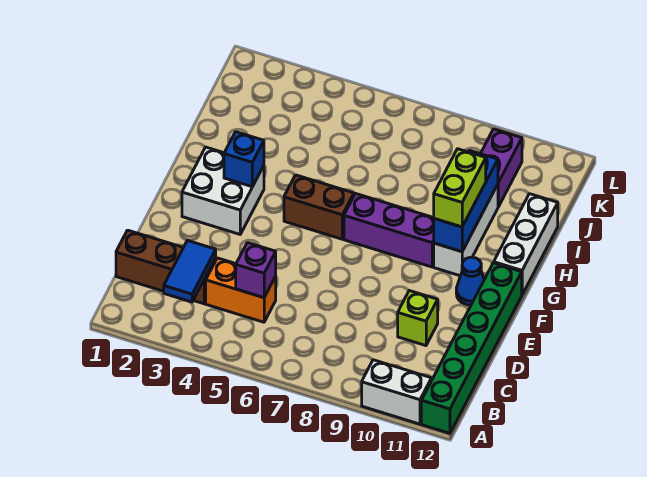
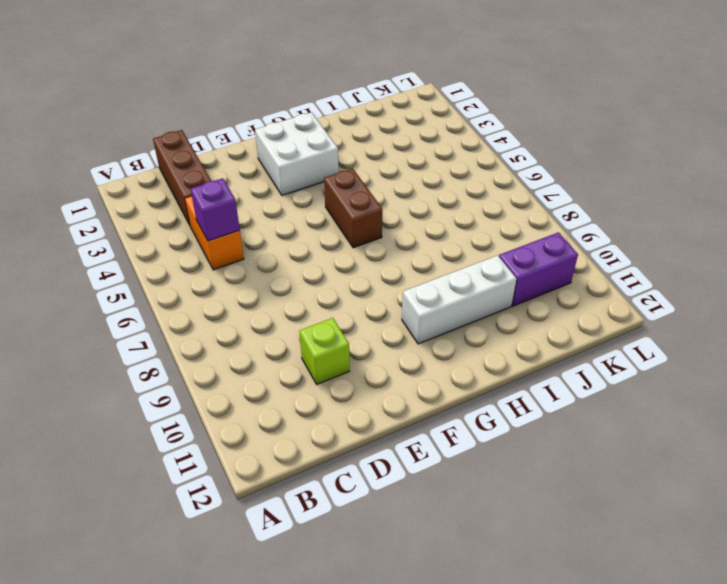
none -> white 1x2 brick [362,360,432,424]
none -> green 1x6 brick [421,263,522,433]
none -> blue 1x1 cone [456,257,484,305]

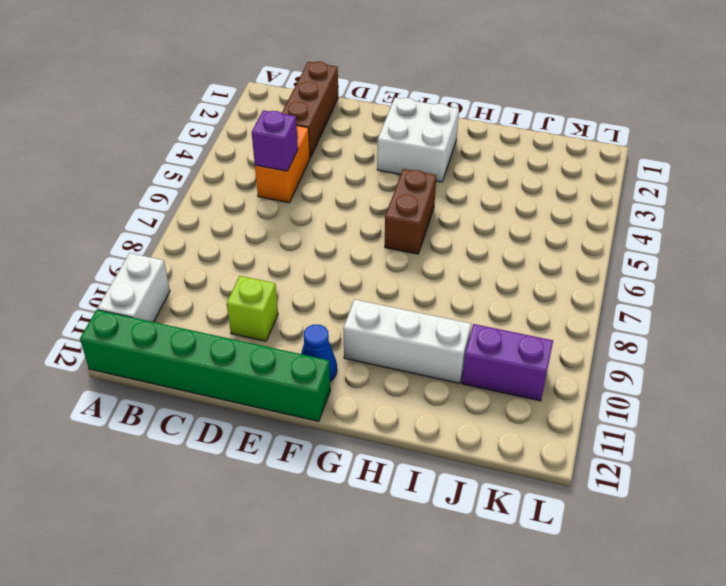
none -> purple 1x3 brick [344,194,434,267]
none -> white 1x3 brick [494,194,558,294]
none -> blue 1x2 tile [164,241,216,302]

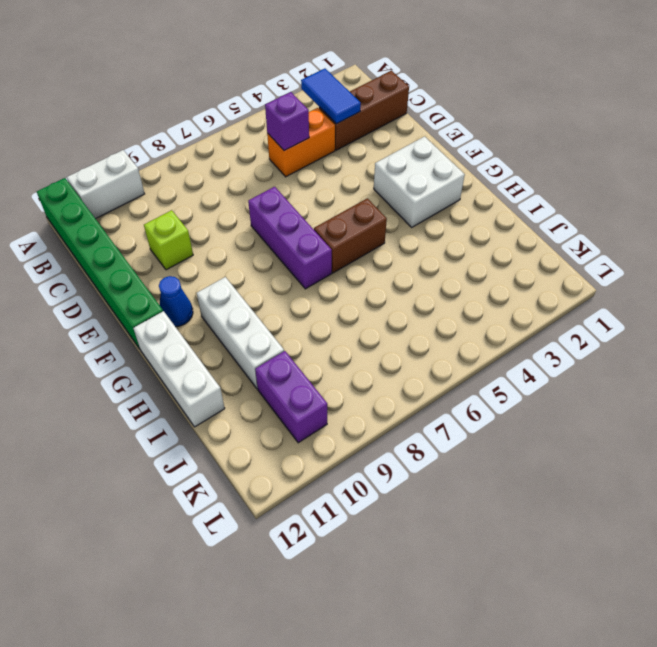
purple 1x3 brick [248,187,332,289] -> purple 1x3 brick turned to [344,194,434,267]
none -> blue 1x1 brick [224,132,264,187]
none -> blue 1x3 brick [434,150,498,252]
none -> lime 1x2 brick [434,149,486,227]

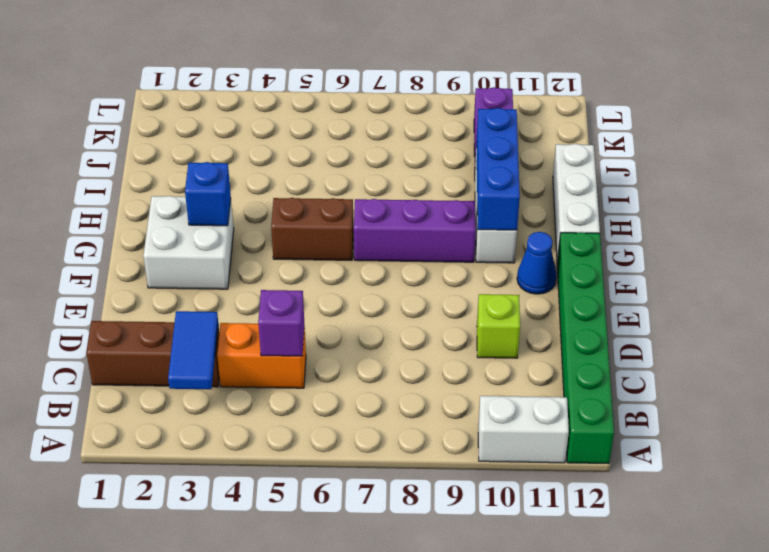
none -> lime 1x2 brick [434,149,486,227]

